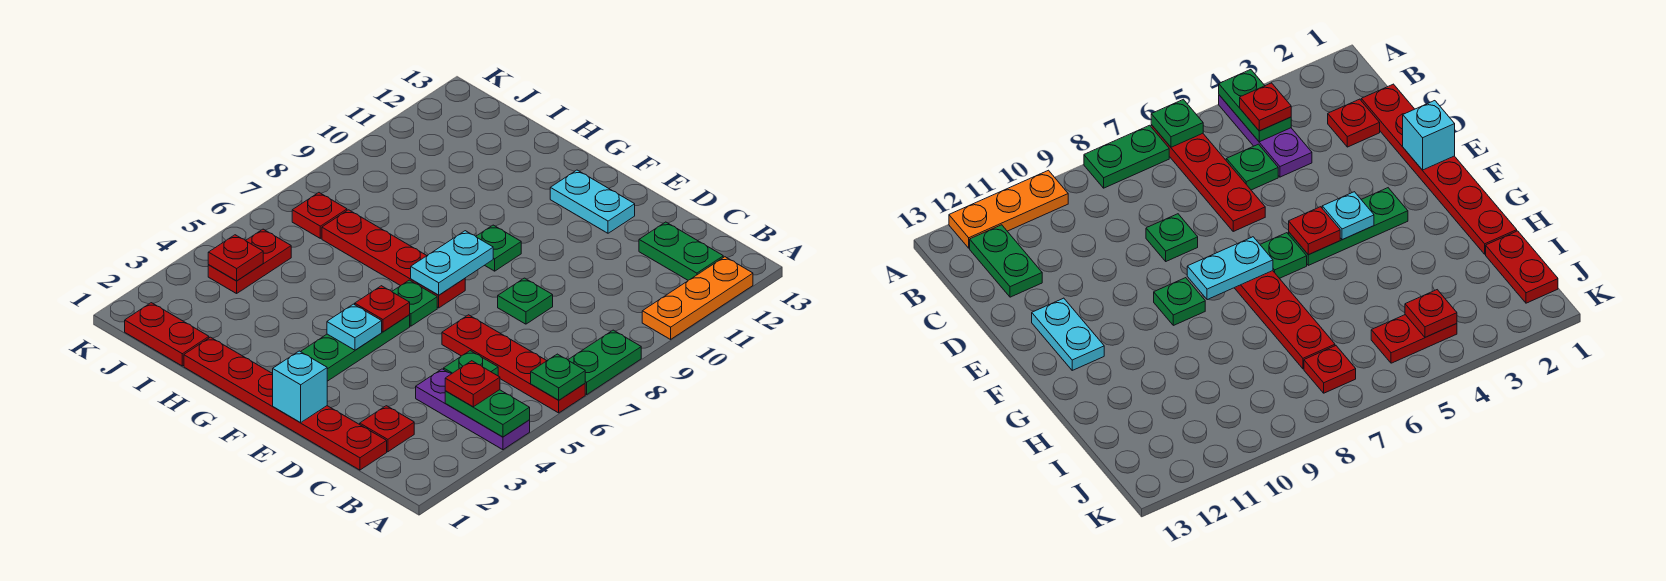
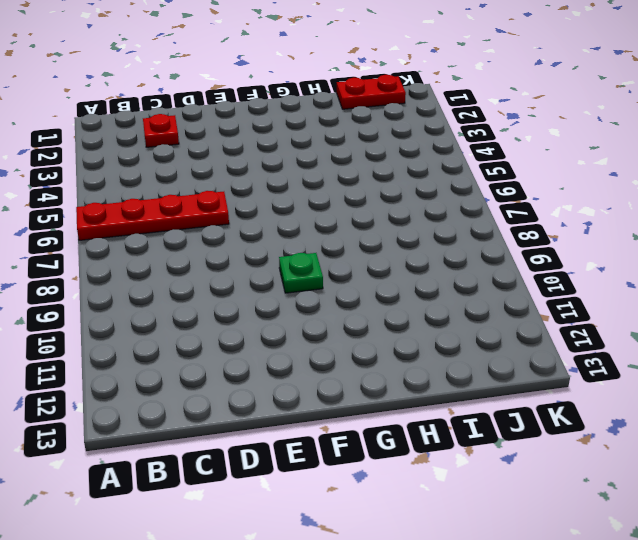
none -> purple 1x3 plate [416,369,530,450]
none -> green 1x2 plate [568,330,641,394]
none -> orange 1x3 plate [642,257,753,339]

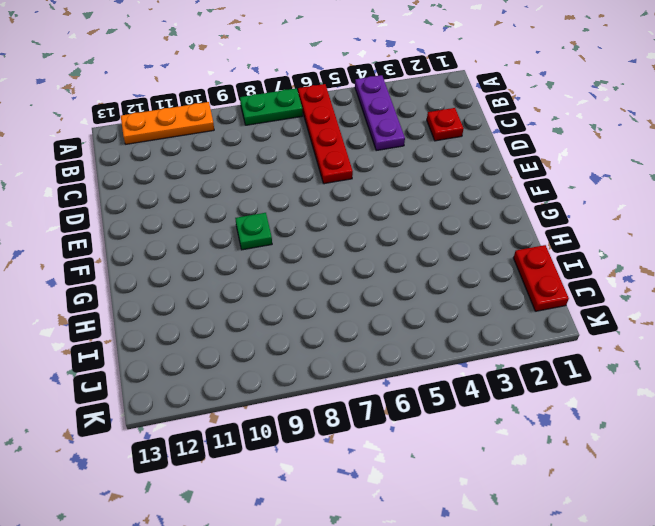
none -> green 1x2 plate [639,222,723,280]
none -> red 1x6 plate [184,337,387,470]
none -> green 1x1 plate [444,351,498,376]

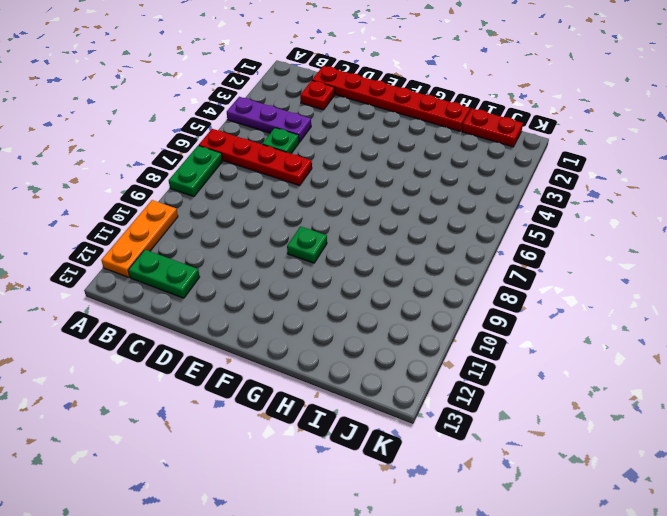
none -> green 1x1 plate [498,278,553,324]
none -> cyan 1x2 plate [550,170,635,233]
none -> green 1x3 plate [301,315,410,381]

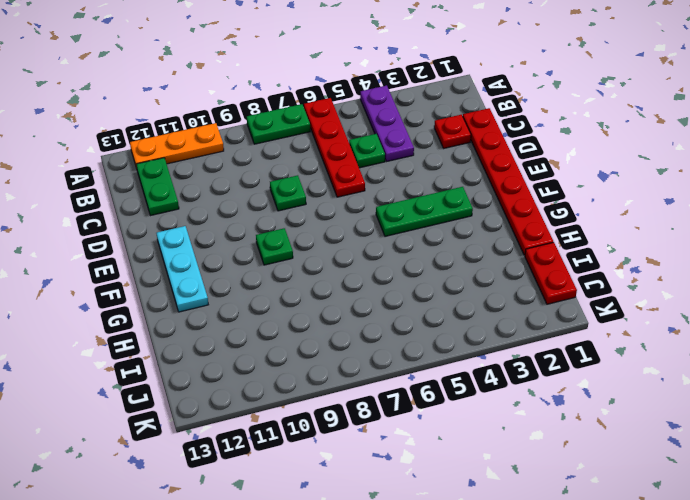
cyan 1x3 plate [157,226,208,312] -> cyan 1x2 plate [550,170,635,233]
none -> green 1x1 plate [392,280,437,326]
none -> red 1x4 plate [322,210,465,308]
none -> red 1x2 plate [208,229,291,294]

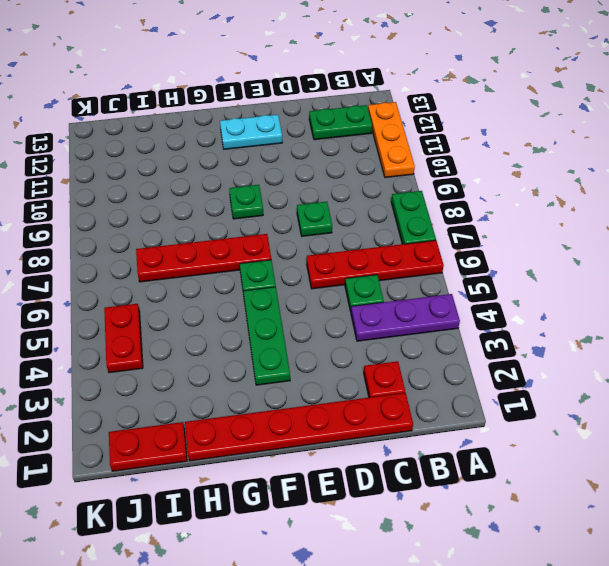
none -> red 1x1 plate [292,193,347,238]
none -> green 1x2 plate [445,390,530,437]
none -> green 1x1 plate [531,354,585,400]

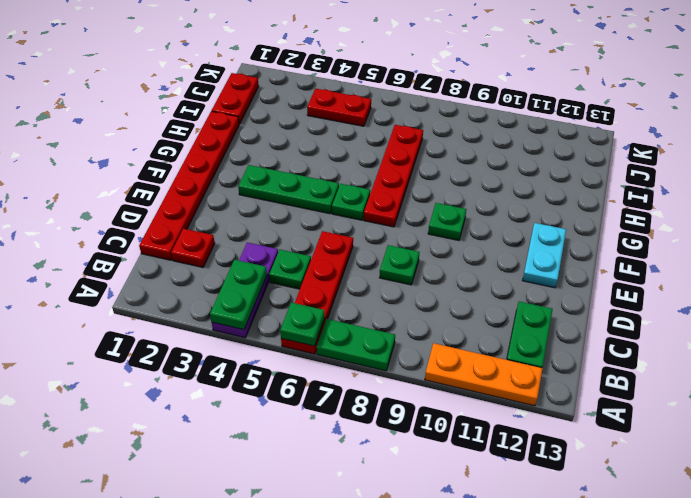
none -> red 1x1 plate [292,193,347,238]
none -> cyan 1x1 brick [273,351,327,422]
none -> cyan 1x1 plate [327,304,382,350]

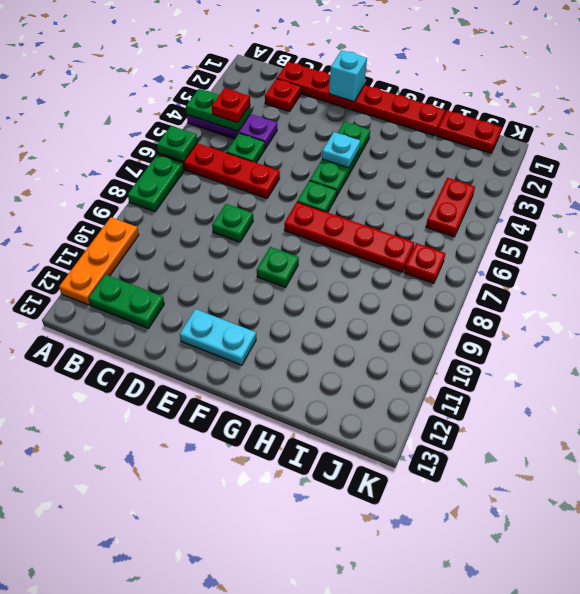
none -> red 1x1 plate [355,286,410,332]
none -> cyan 1x2 plate [411,231,493,295]
none -> red 1x1 plate [208,235,263,281]

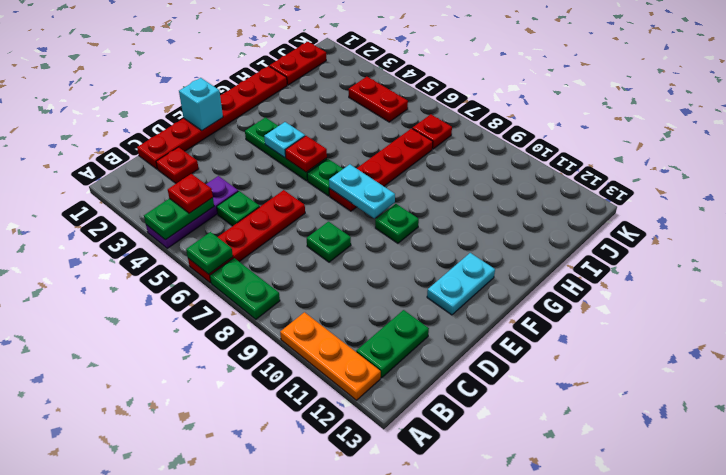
none -> red 1x1 plate [208,235,263,281]

